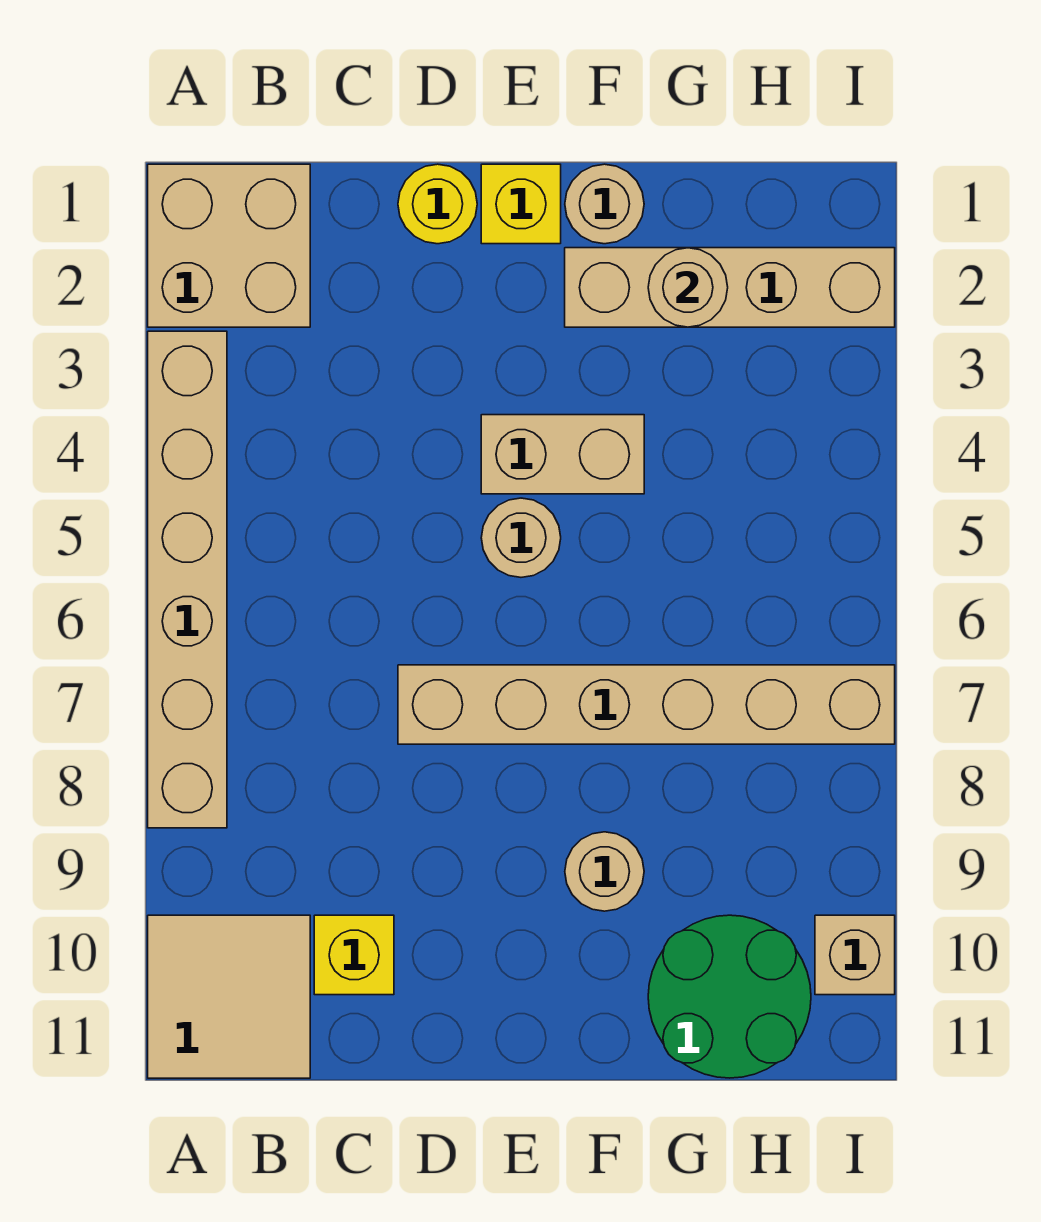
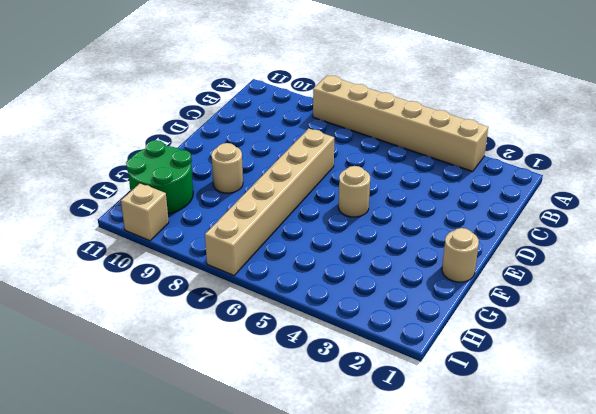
none -> tan 2x2 brick [148,164,310,327]
none -> tan 2x2 tile [148,915,310,1078]
none -> yellow 1x1 brick [314,915,394,995]

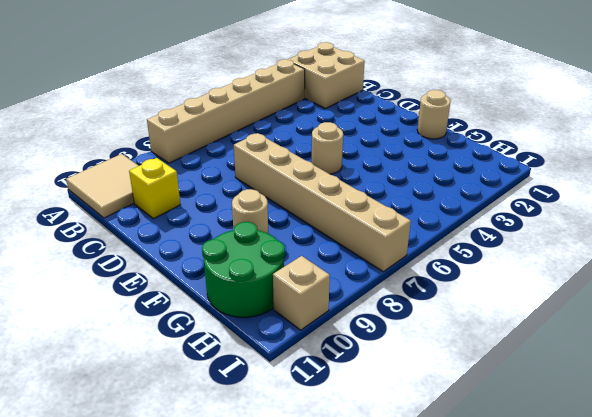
none -> yellow 1x1 round brick [398,164,477,244]
none -> yellow 1x1 brick [481,164,561,244]
none -> tan 1x2 brick [481,415,644,494]

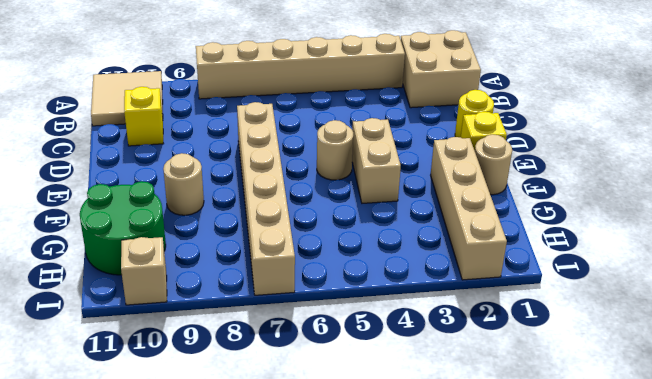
none -> tan 1x1 round brick [648,248,728,327]

